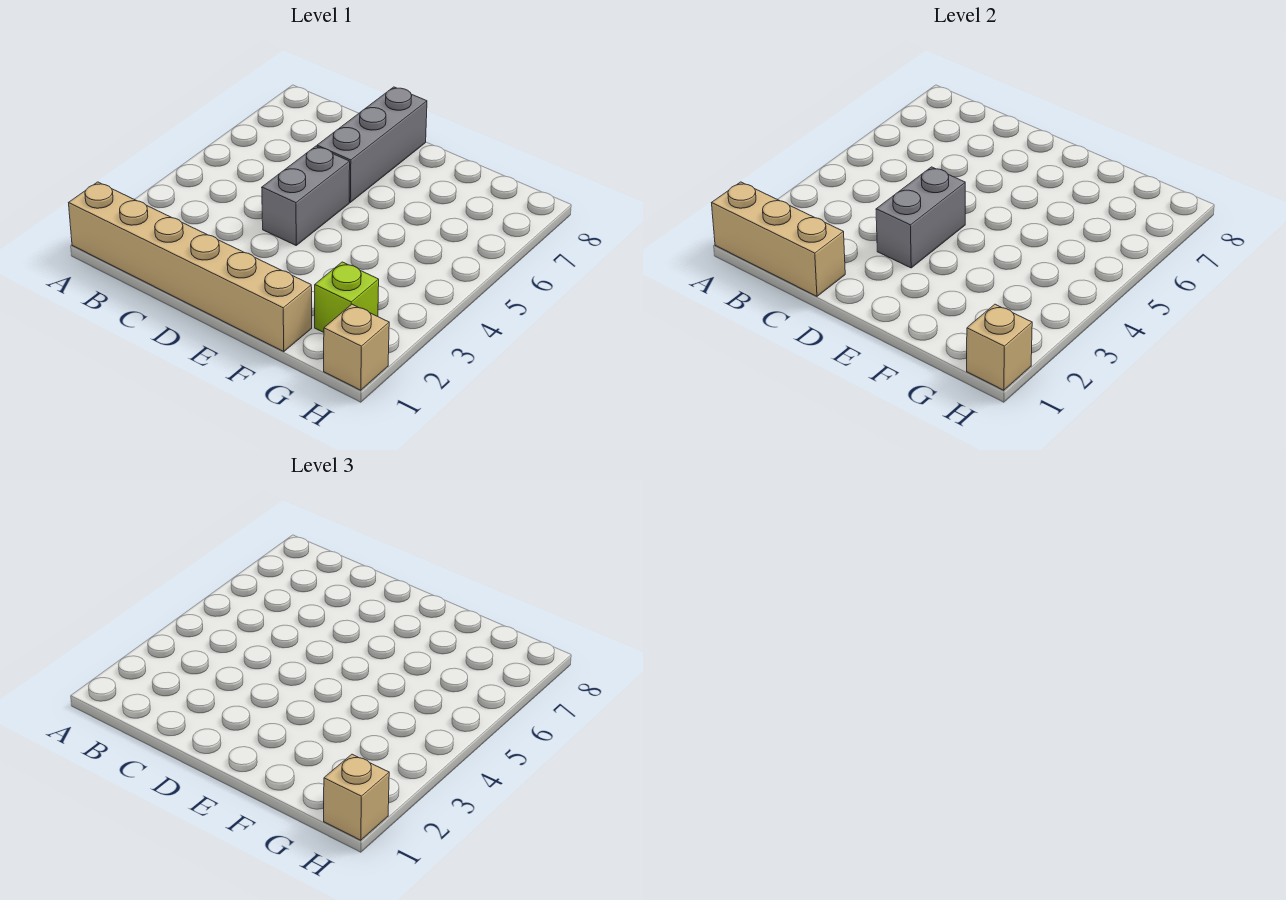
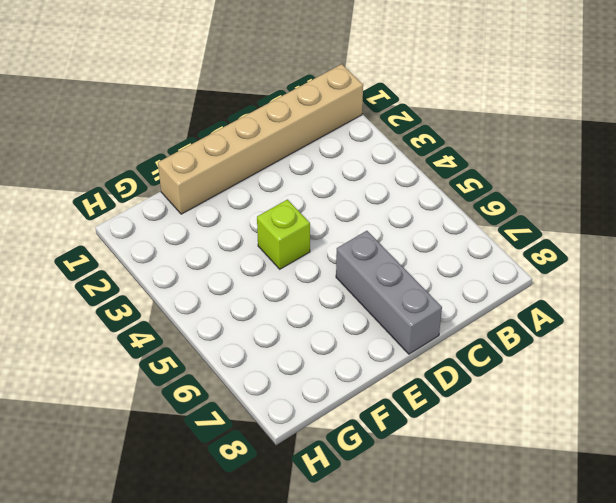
lime 1x1 brick [257,200,310,269] -> lime 1x1 brick moved to [315,262,379,332]
none -> grey 1x2 brick [262,146,350,245]
none -> tan 1x1 brick [324,304,389,390]

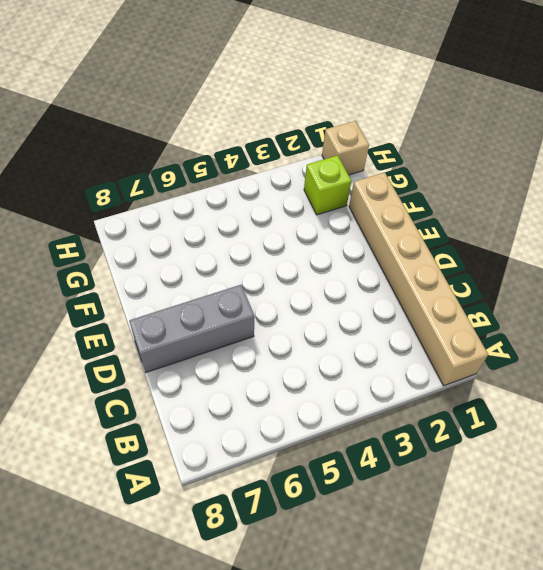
none -> grey 1x2 brick [262,146,350,245]
none -> tan 1x3 brick [712,182,845,296]

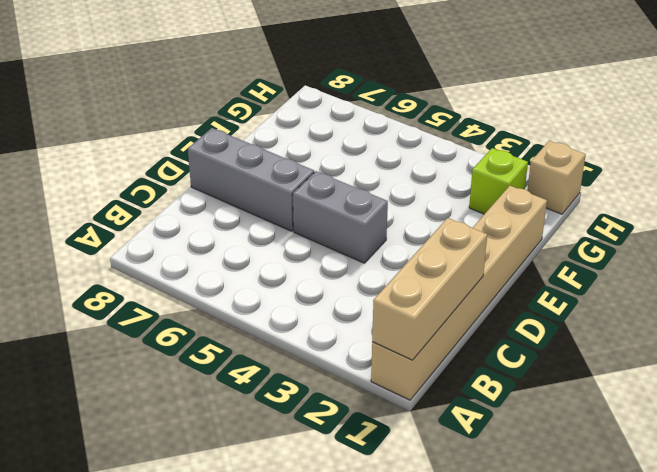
none -> grey 1x2 brick [876,167,965,268]
none -> tan 1x1 brick [967,304,1032,390]

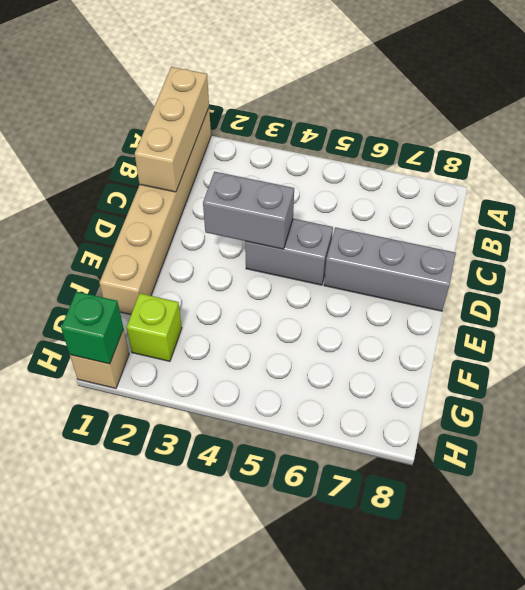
green 1x1 brick [61,291,123,364] -> tan 1x1 brick [967,304,1032,390]
none -> tan 1x1 brick [324,754,389,840]

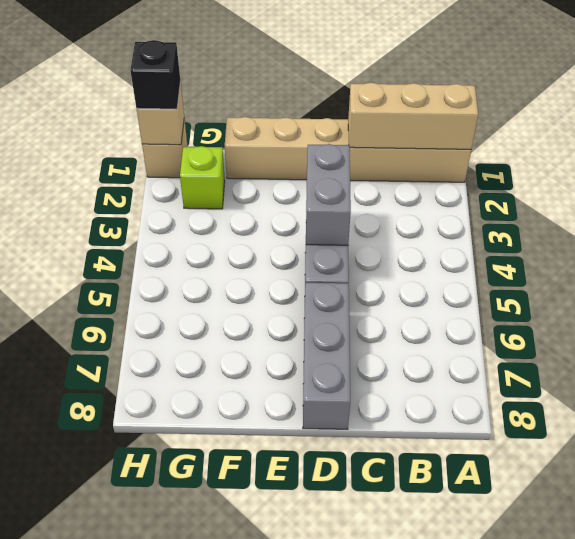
black 1x1 brick [130,40,180,109] -> tan 1x1 brick [324,754,389,840]

